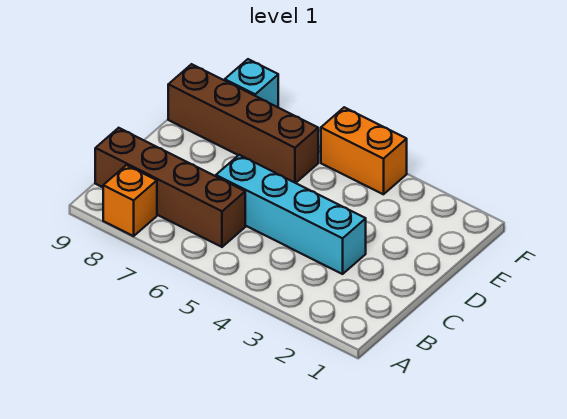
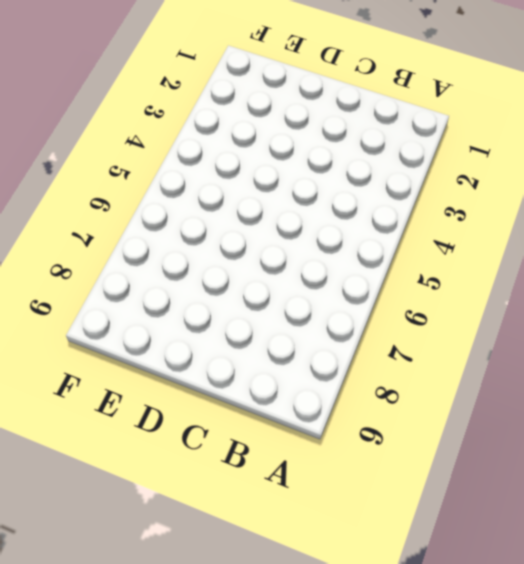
none -> orange 1x1 brick [103,165,157,236]
none -> brown 1x4 brick [95,128,245,247]

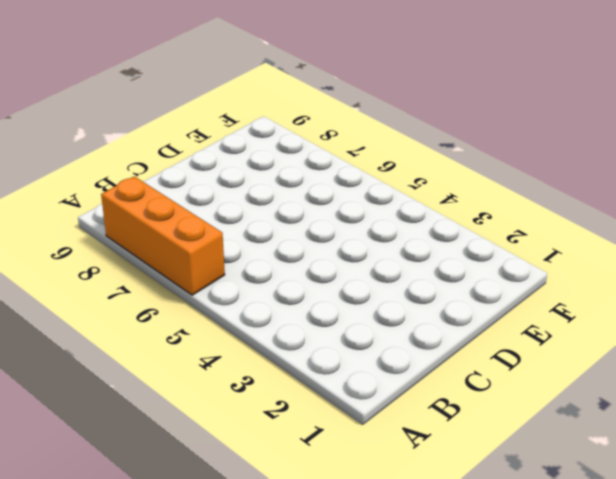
orange 1x3 brick [101,176,225,295] -> orange 1x1 brick [103,165,157,236]
none -> brown 1x4 brick [95,128,245,247]
none -> cyan 1x4 brick [216,155,366,274]

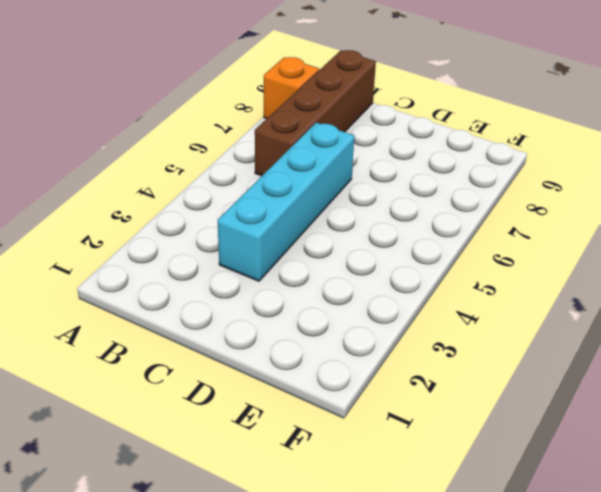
none -> brown 1x4 brick [168,64,318,183]
none -> orange 1x2 brick [321,107,407,194]

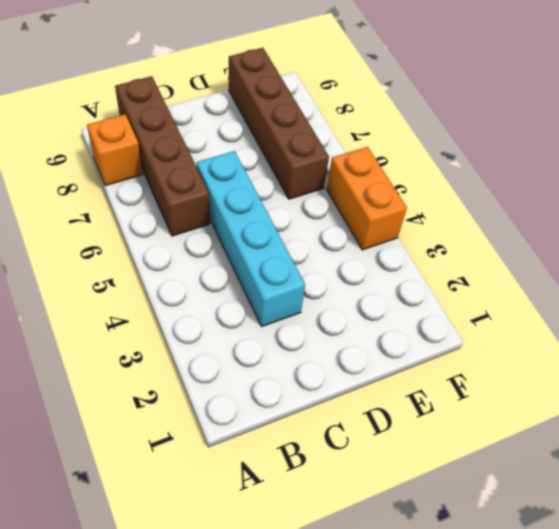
none -> cyan 1x1 brick [225,59,278,107]

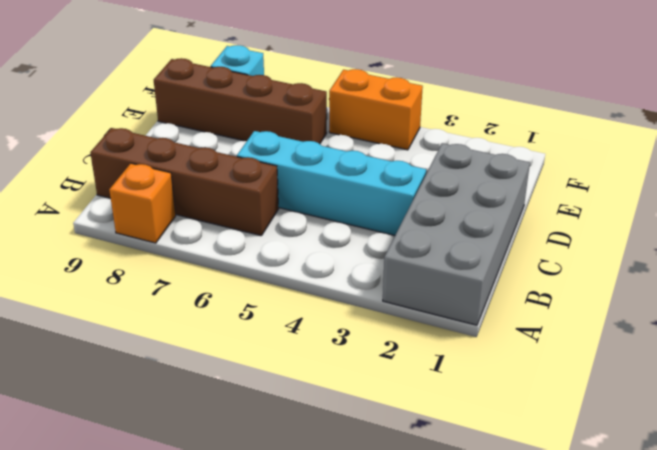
grey 2x4 brick [383,143,530,325] -> none

